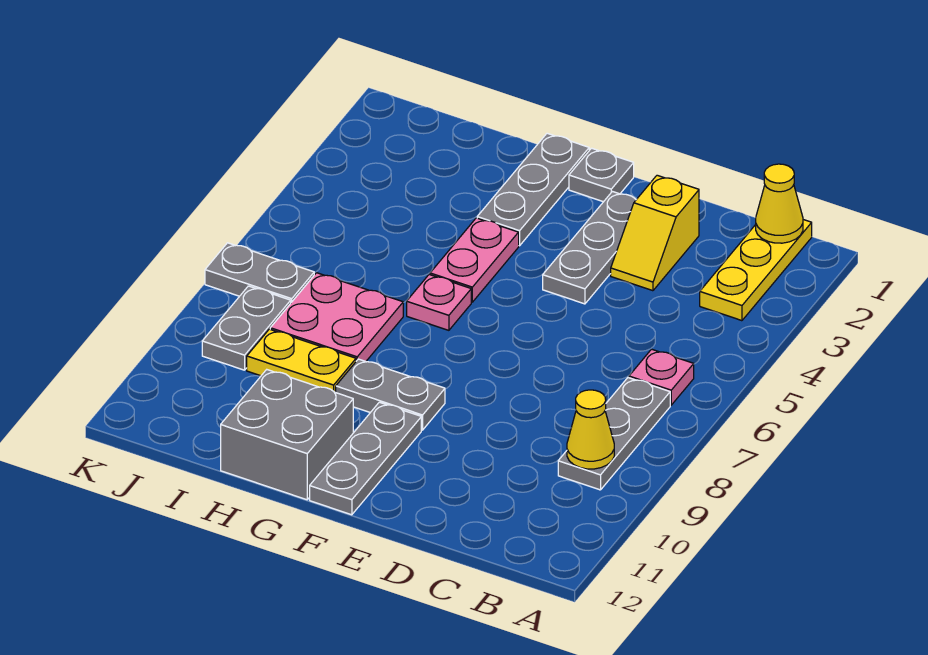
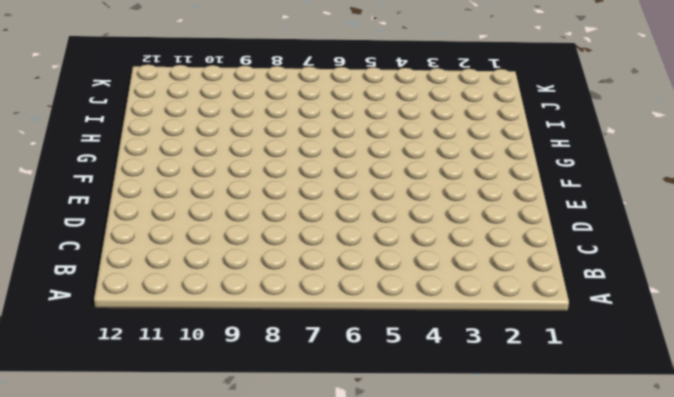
none -> yellow 1x3 plate [700,220,812,321]
none -> pink 1x1 plate [629,349,694,405]
none -> grey 1x3 plate [558,378,670,490]

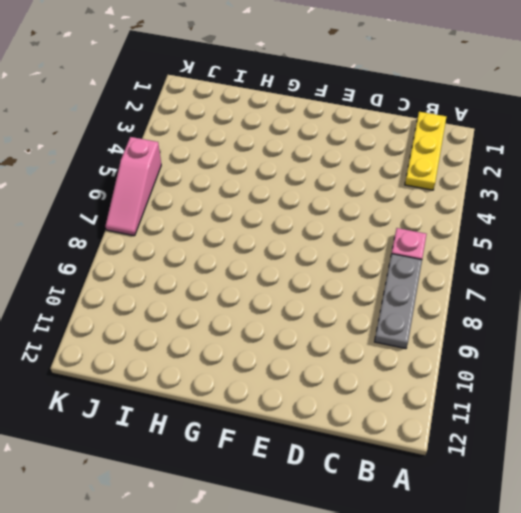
pink 1x3 slope [106,137,161,236] -> grey 1x2 plate [205,243,314,302]
none -> yellow 1x2 slope [611,175,699,291]
none -> grey 1x3 plate [543,192,636,304]
none -> grey 1x1 plate [569,148,634,202]

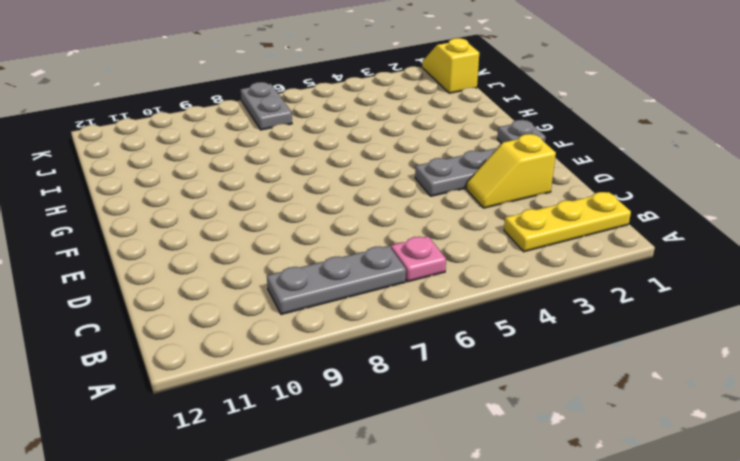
yellow 1x2 slope [422,38,479,93] -> none
none -> grey 1x2 plate [336,359,445,430]
none -> grey 1x3 plate [310,402,421,515]
none -> grey 1x3 plate [477,133,589,246]

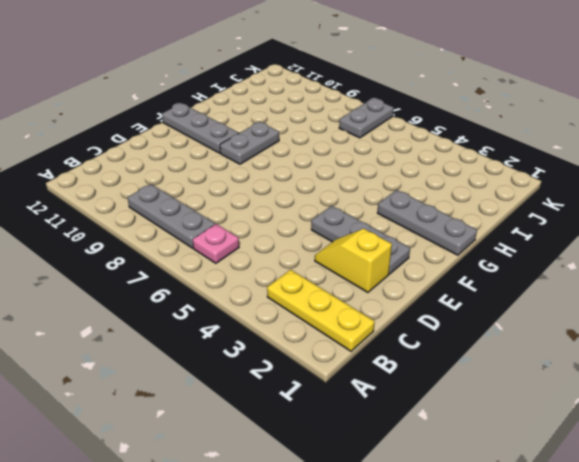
none -> grey 1x1 plate [569,148,634,202]
none -> pink 1x2 plate [430,218,519,302]
none -> pink 1x1 plate [407,275,471,330]

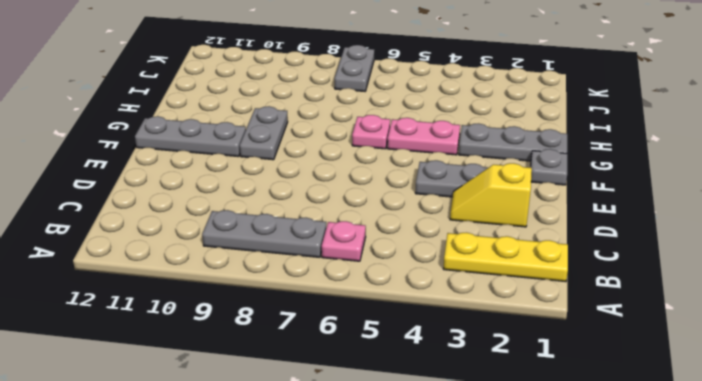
none -> grey 2x2 brick [221,370,353,500]
none -> pink 2x2 plate [270,273,403,361]
none -> yellow 1x2 plate [247,329,356,392]

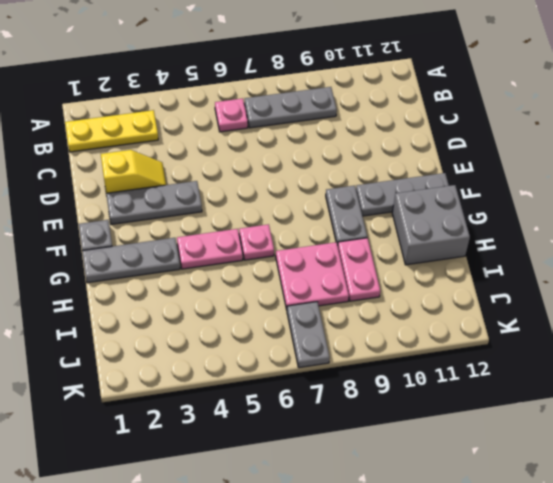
pink 1x2 plate [338,238,380,301] -> yellow 1x2 plate [247,329,356,392]
none -> grey 1x2 plate [202,286,291,370]
none -> yellow 1x1 cone [756,164,803,243]
none -> yellow 1x1 cone [567,390,614,469]

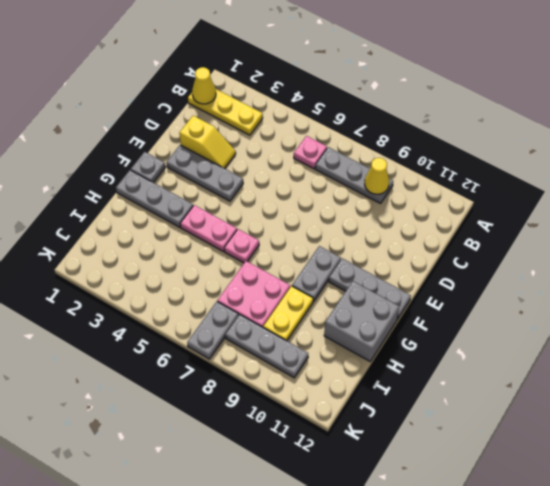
grey 1x3 plate [225,314,308,378] -> grey 1x2 plate [202,286,291,370]

